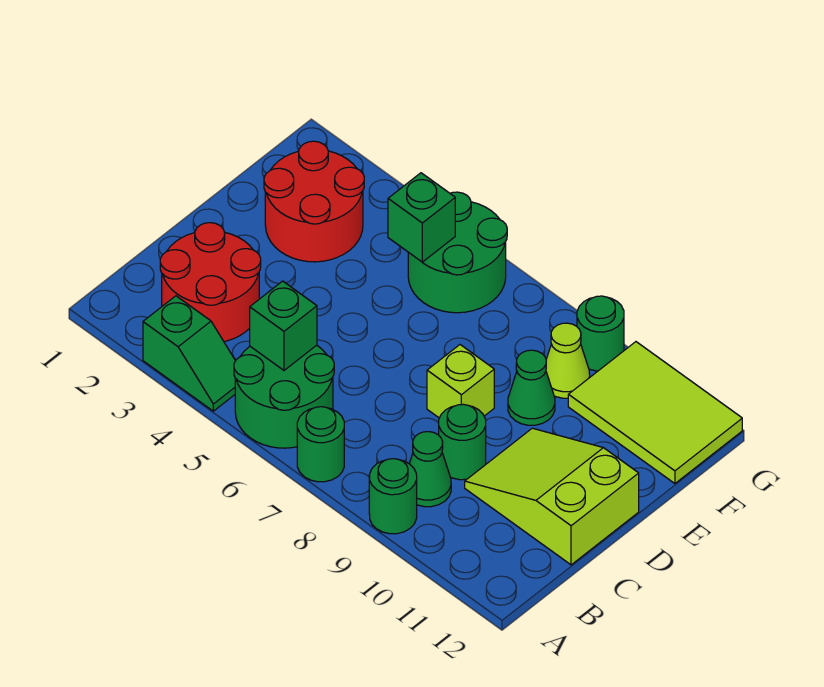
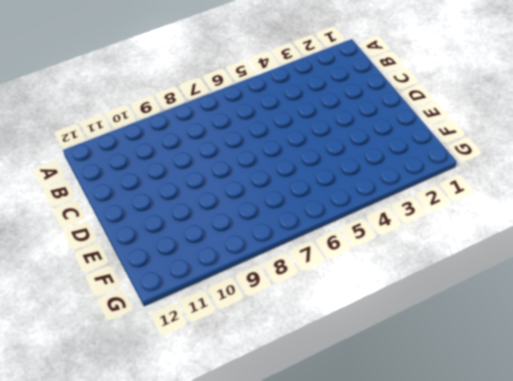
none -> green 1x2 slope [143,296,235,411]
none -> green 2x2 round brick [234,345,334,448]
none -> green 1x1 round brick [297,407,344,482]

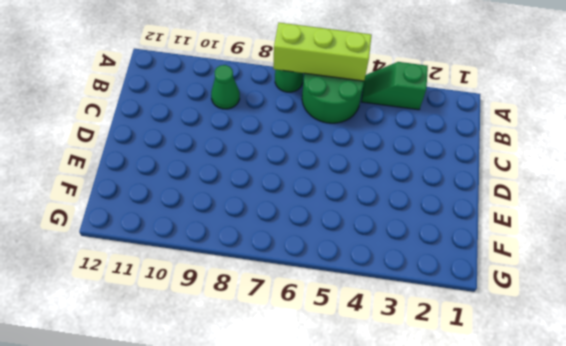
lime 1x3 brick [273,23,372,81] -> none
none -> green 1x1 round brick [369,459,417,534]
none -> red 2x2 round brick [160,223,261,342]
none -> green 1x1 round brick [439,404,486,480]

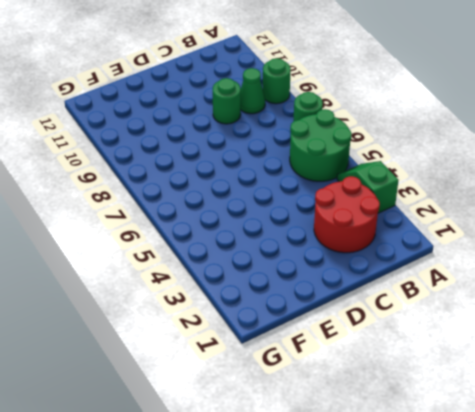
none -> lime 2x3 slope [465,428,639,565]
none -> lime 1x1 brick [427,345,494,418]
none -> red 2x2 round brick [264,141,364,262]

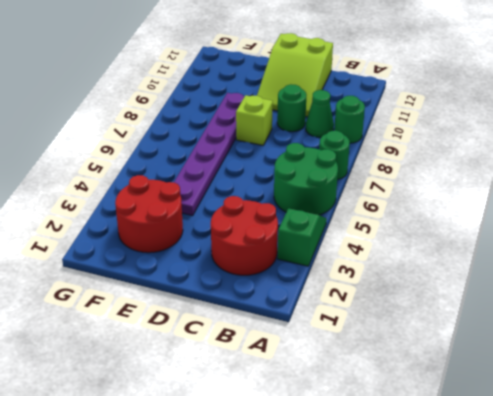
purple 1x6 plate [174,93,245,216] -> green 1x1 cone [508,350,555,425]
none -> green 2x2 round brick [408,192,507,313]
none -> lime 1x1 cone [546,323,590,398]
none -> lime 2x3 tile [568,342,742,483]

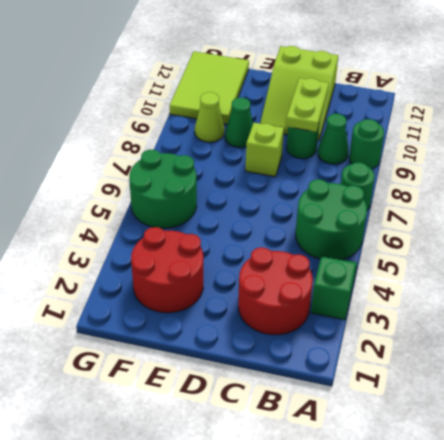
lime 1x2 plate [286,78,329,132] -> none
none -> green 1x1 round brick [577,296,624,371]
none -> green 1x1 brick [250,281,317,370]
none -> green 1x1 brick [388,173,455,262]

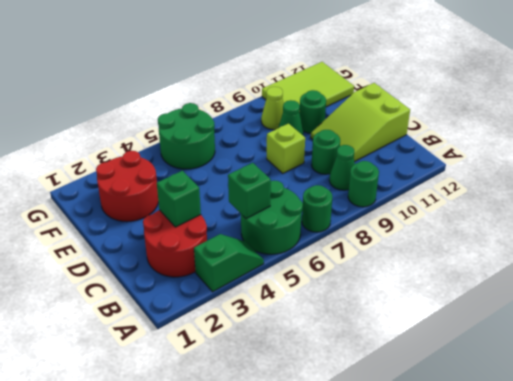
green 1x1 brick [157,171,201,227] -> green 1x1 brick moved to [388,173,455,262]
green 1x1 round brick [299,90,326,133] -> green 1x1 round brick moved to [577,296,624,371]

